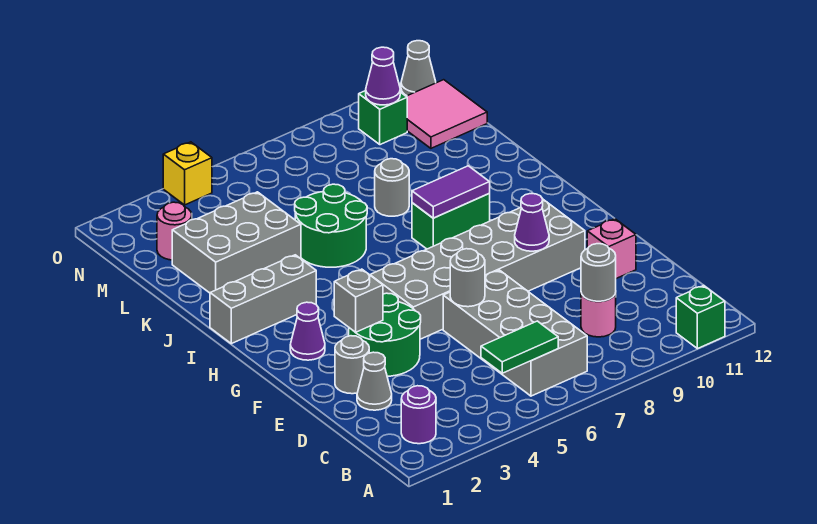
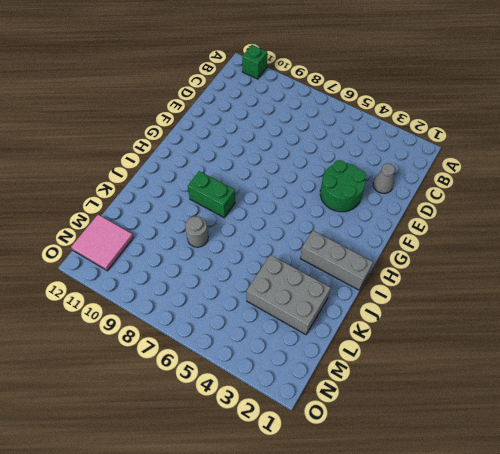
none -> purple 1x1 round brick [401,386,436,444]
none -> grey 2x4 brick [443,270,587,396]
none -> pink 1x1 round brick [581,293,616,337]

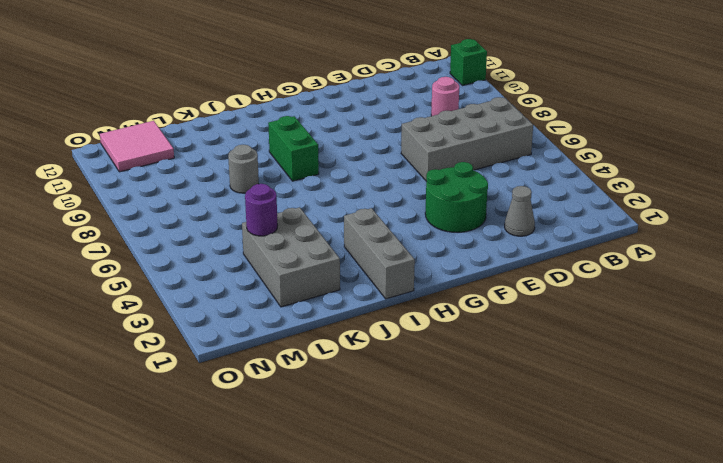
purple 1x1 round brick [245,184,278,236] -> purple 1x1 round brick moved to [401,386,436,444]
none -> grey 1x1 round brick [335,336,369,394]
none -> pink 1x1 brick [587,219,636,279]
none -> grey 2x6 brick [370,200,585,339]

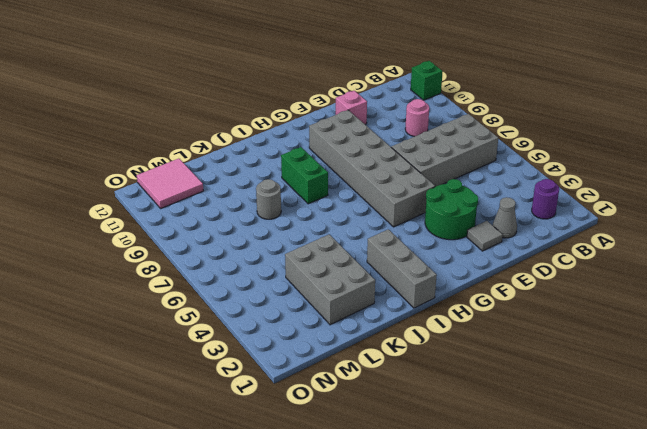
grey 1x1 tile [467,221,503,251] -> grey 1x1 round brick [335,336,369,394]
none -> purple 1x1 cone [290,302,325,360]
none -> green 2x2 round brick [295,184,367,267]
none -> pink 1x1 round brick [157,202,192,260]

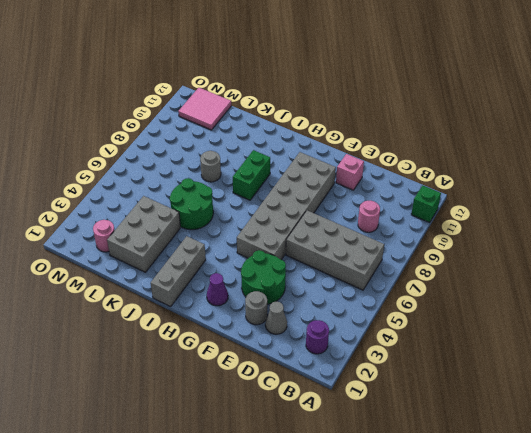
none -> green 1x1 brick [359,91,407,145]
none -> yellow 1x1 brick [163,142,212,205]
none -> grey 1x1 cone [401,41,436,96]

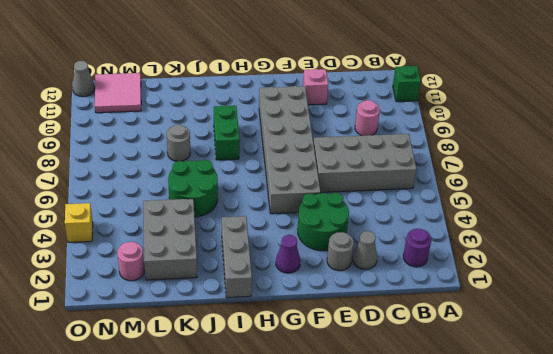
none -> green 1x1 brick [359,91,407,145]
none -> green 1x2 tile [481,321,558,373]
none -> grey 1x1 round brick [581,244,616,301]

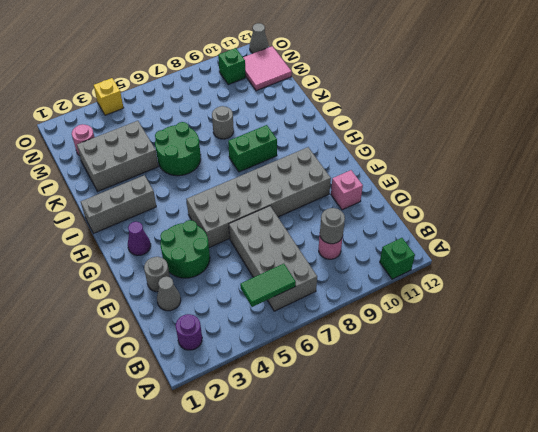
none -> grey 1x1 round brick [450,249,485,307]
none -> grey 1x1 brick [334,269,383,332]
none -> purple 1x1 cone [515,194,549,251]

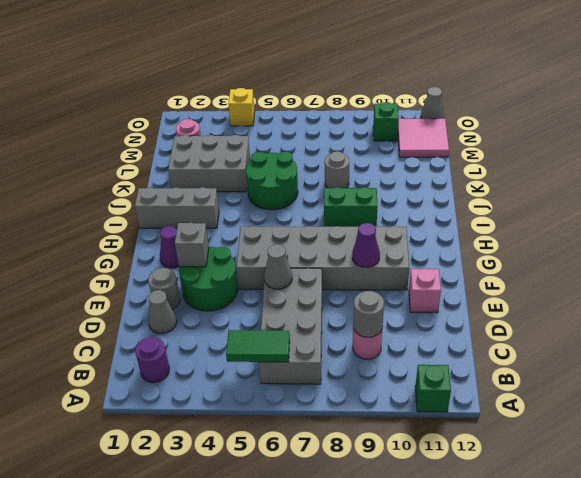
grey 1x1 cone [264,244,292,289] -> grey 1x1 round brick [450,249,485,307]
none -> purple 1x2 tile [412,166,490,218]
none -> purple 1x1 cone [366,47,400,105]

